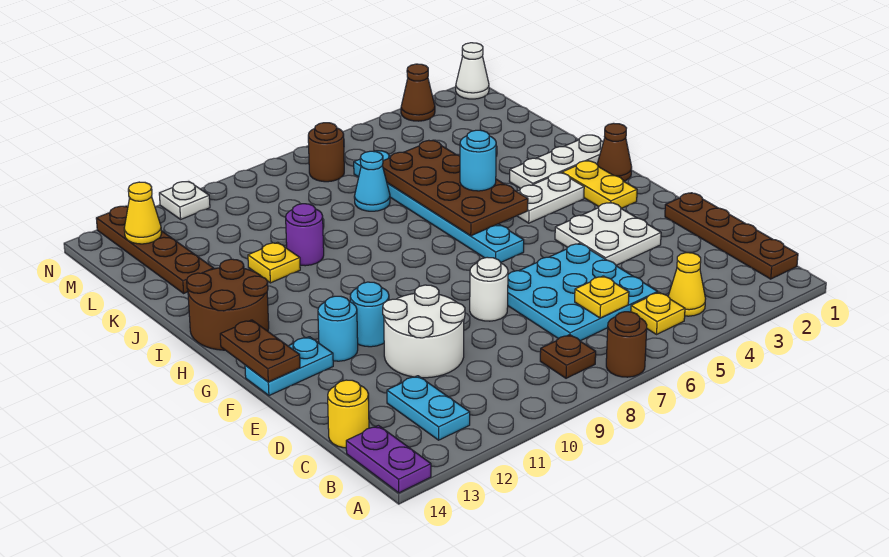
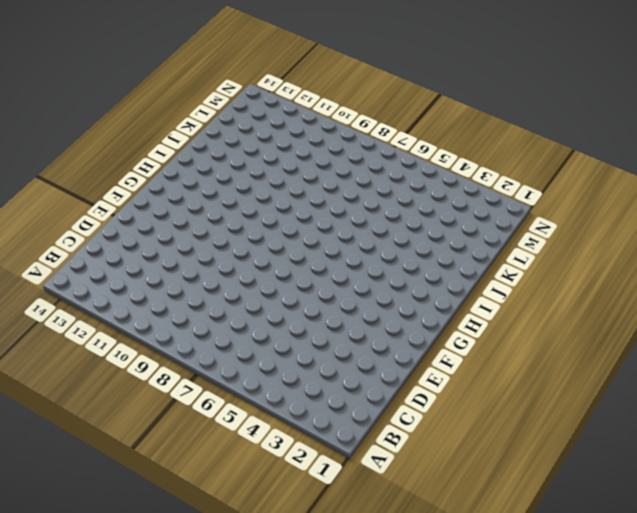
none -> brown 1x1 round brick [606,312,647,377]
none -> purple 1x2 plate [346,425,431,493]
none -> brown 1x4 plate [665,193,798,279]
none -> yellow 1x1 cone [668,253,706,316]

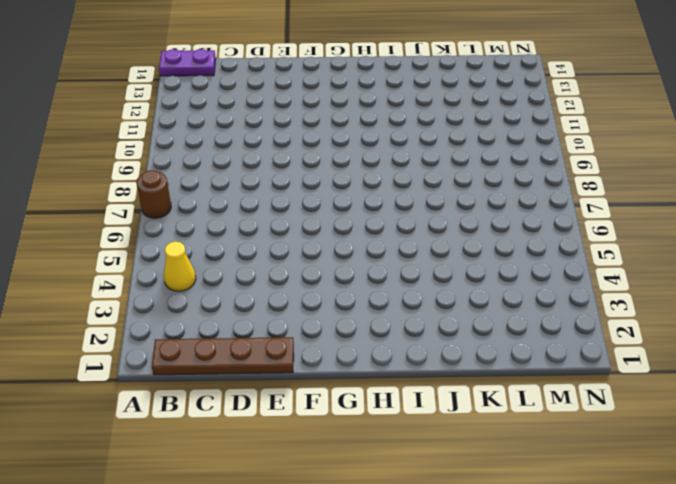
none -> yellow 1x1 plate [631,292,685,334]
none -> brown 1x1 plate [540,335,596,378]
none -> cyan 1x2 plate [387,376,470,440]
none -> cyan 3x3 plate [508,243,658,341]

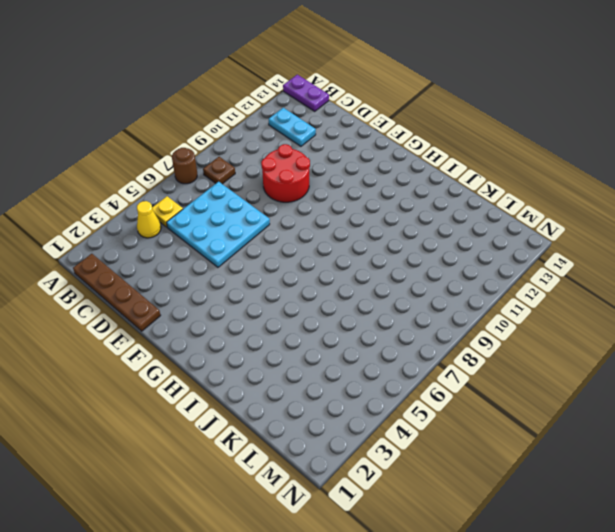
red 2x2 round brick [261,144,310,202] -> white 2x2 round brick [383,285,465,378]
none -> yellow 1x1 round brick [328,380,369,448]
none -> white 2x2 plate [555,202,661,265]
none -> white 1x1 round brick [470,257,508,321]
none -> cyan 1x1 round brick [350,282,389,347]

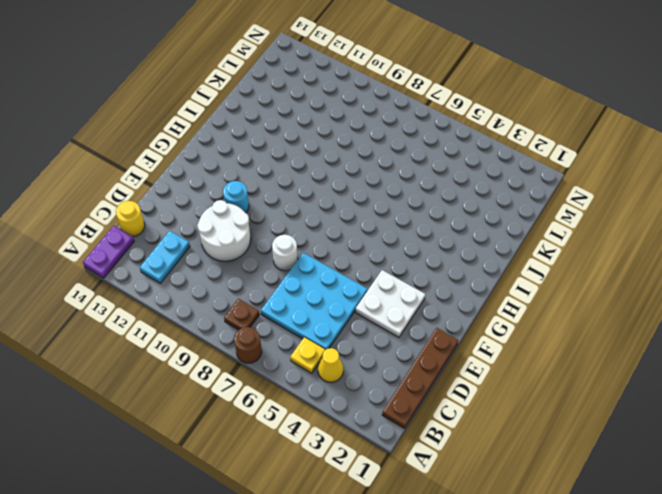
none -> cyan 1x1 round brick [318,296,358,361]
none -> cyan 1x2 plate [245,337,333,396]
none -> yellow 1x2 plate [562,161,637,209]
none -> cyan 1x6 plate [354,151,524,262]

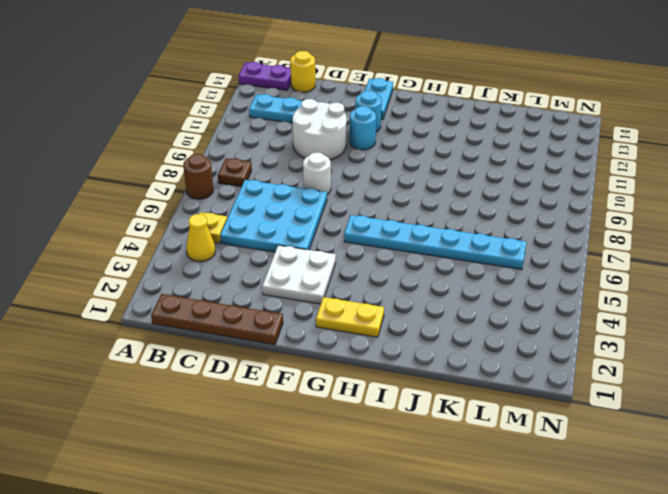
none -> brown 1x1 cone [597,123,632,181]
none -> white 1x2 plate [517,173,584,223]
none -> brown 2x2 round brick [187,259,269,350]
none -> white 1x3 plate [509,135,603,189]

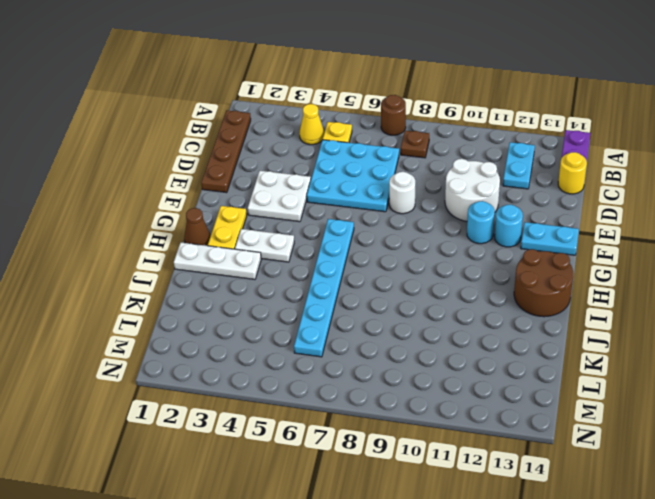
none -> purple 1x1 round brick [286,204,324,266]
none -> yellow 1x1 plate [248,242,300,283]
none -> cyan 1x1 cone [354,151,390,211]
none -> brown 1x4 plate [96,206,214,293]

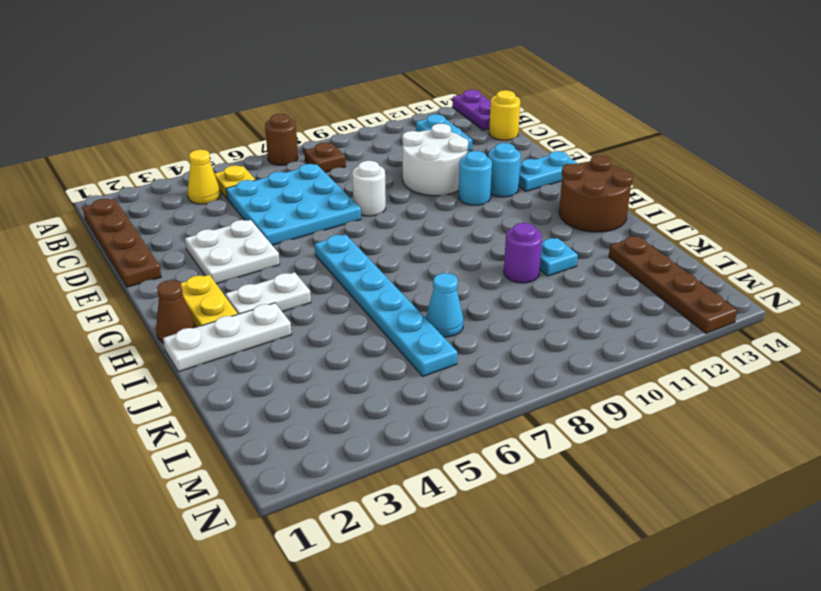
cyan 1x1 plate [540,238,578,276] -> yellow 1x1 plate [248,242,300,283]
none -> brown 1x1 round brick [308,123,344,182]
none -> white 1x1 cone [456,43,489,99]
none -> brown 1x1 cone [401,64,435,121]
none -> white 1x1 plate [159,181,210,219]

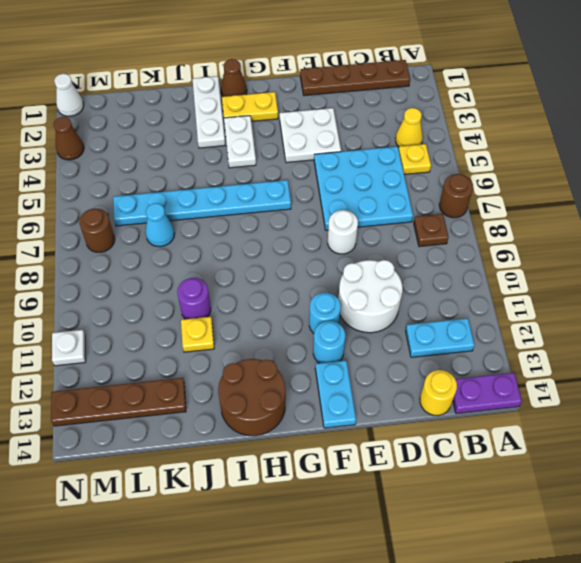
none -> yellow 1x1 plate [575,276,629,318]
none -> brown 1x2 plate [220,320,300,382]
none -> brown 2x4 plate [382,140,528,236]
none -> yellow 1x1 cone [124,182,162,244]

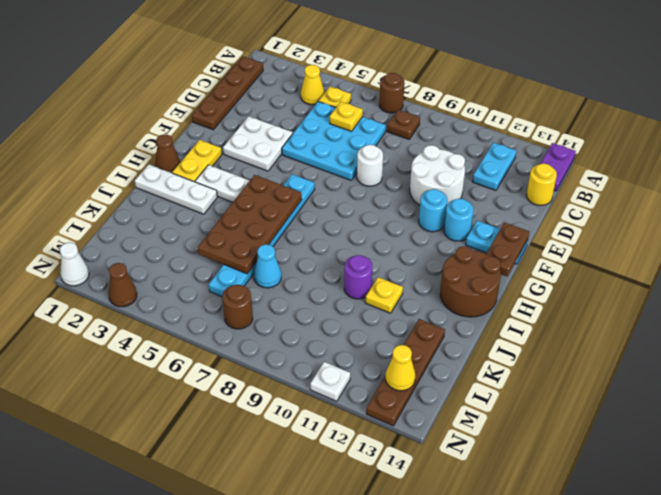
none -> cyan 1x1 round brick [460,130,496,191]

